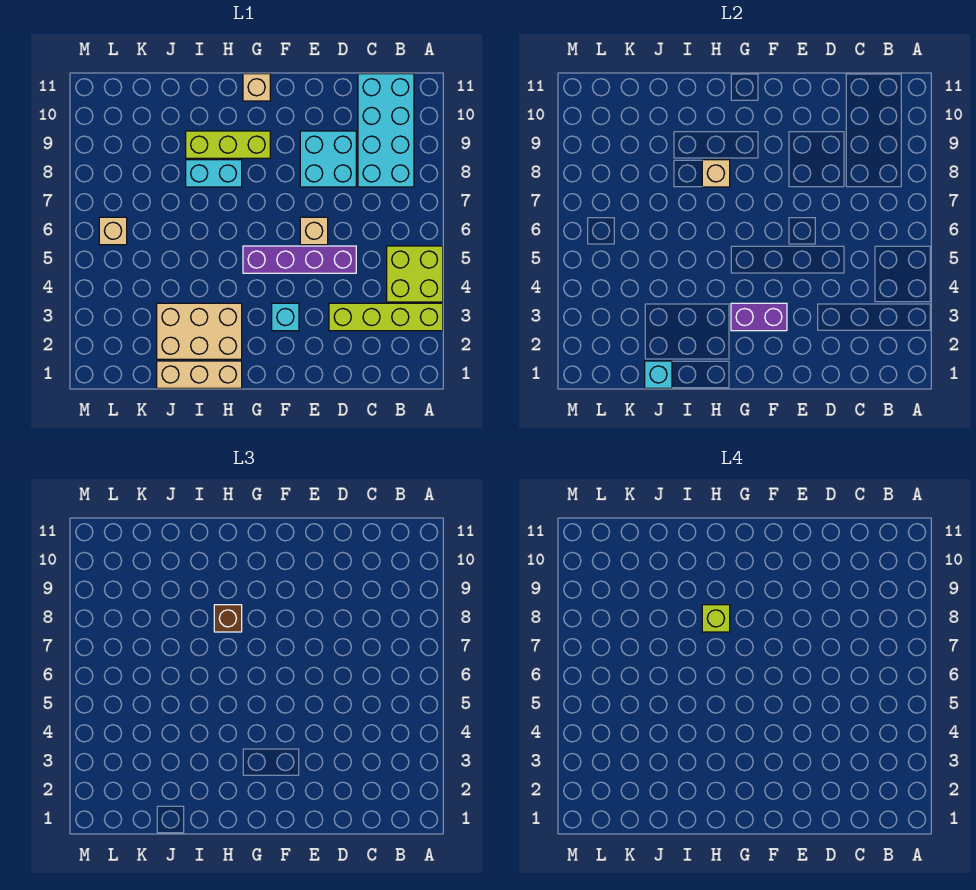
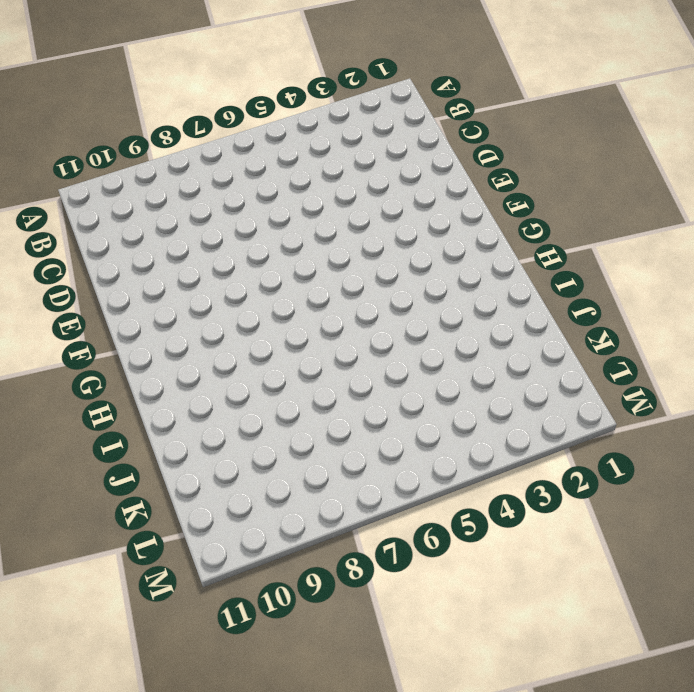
none -> lime 1x4 brick [329,303,443,331]
none -> lime 2x2 brick [387,246,443,302]
none -> cyan 2x4 brick [358,74,414,187]

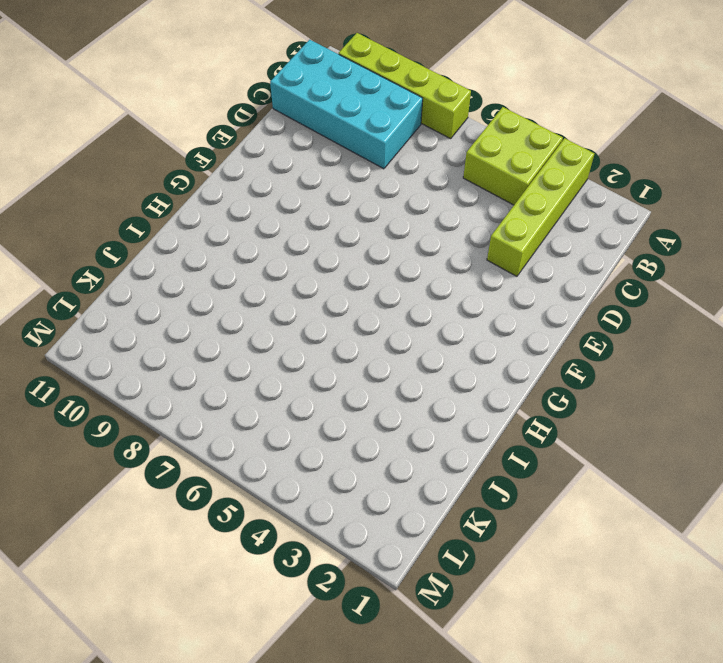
lime 1x4 brick [339,33,471,139] -> none
none -> purple 1x4 brick [243,246,356,273]
none -> cyan 2x2 brick [300,131,356,187]
none -> tan 1x1 brick [300,217,328,245]

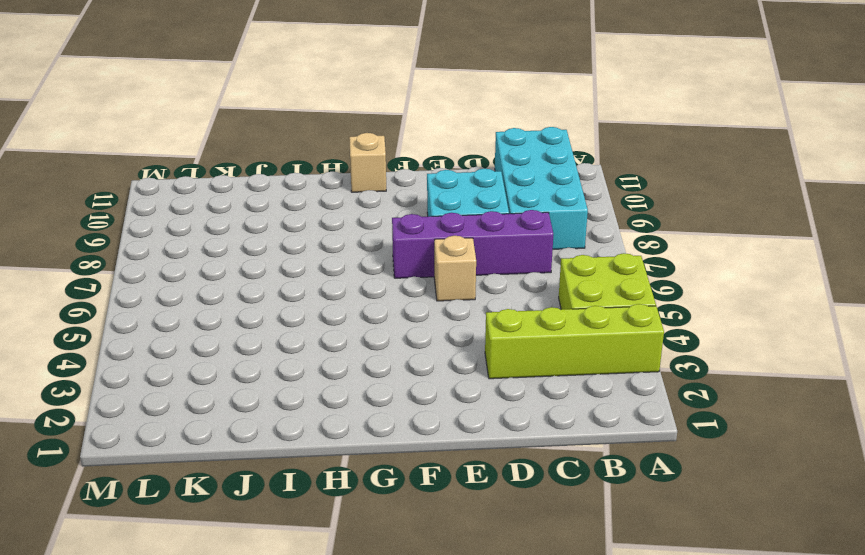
purple 1x4 brick [392,210,553,278] -> purple 1x4 brick moved to [243,246,356,273]
none -> cyan 1x1 brick [272,303,299,331]
none -> lime 1x3 brick [186,131,270,158]
none -> tan 1x3 brick [157,361,242,388]

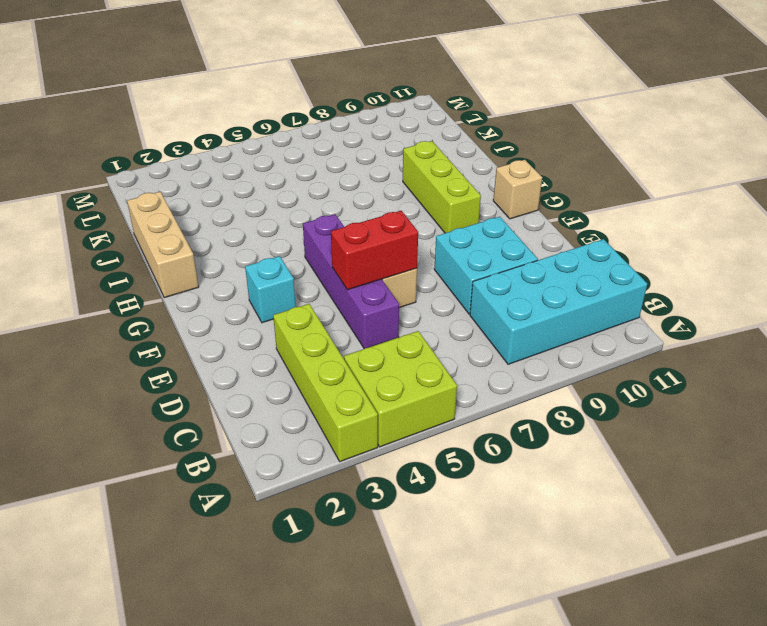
red 1x2 brick [331,211,418,290] -> none
none -> tan 2x3 brick [157,303,242,359]
none -> cyan 1x2 brick [186,160,242,187]
none -> tan 1x1 brick [99,217,127,245]

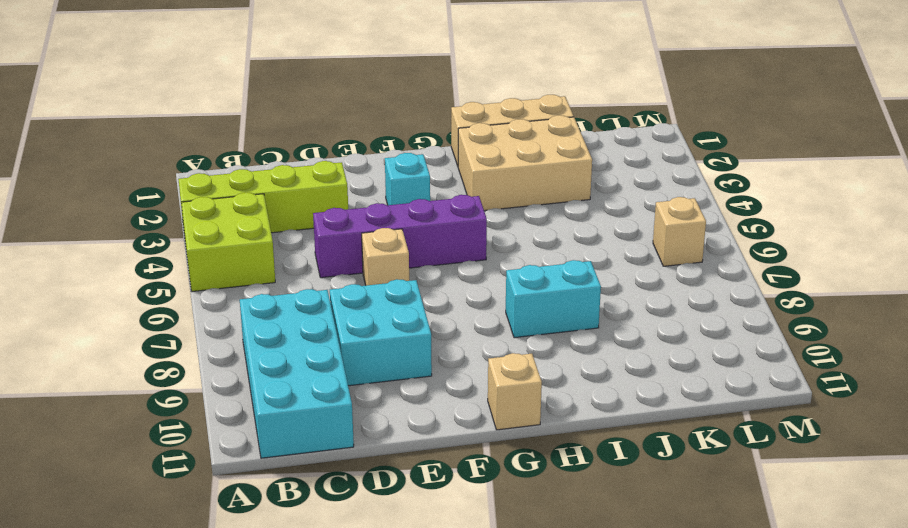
none -> lime 1x3 brick [186,131,270,158]
none -> purple 1x2 brick [731,303,787,331]
none -> tan 1x1 brick [702,160,730,187]

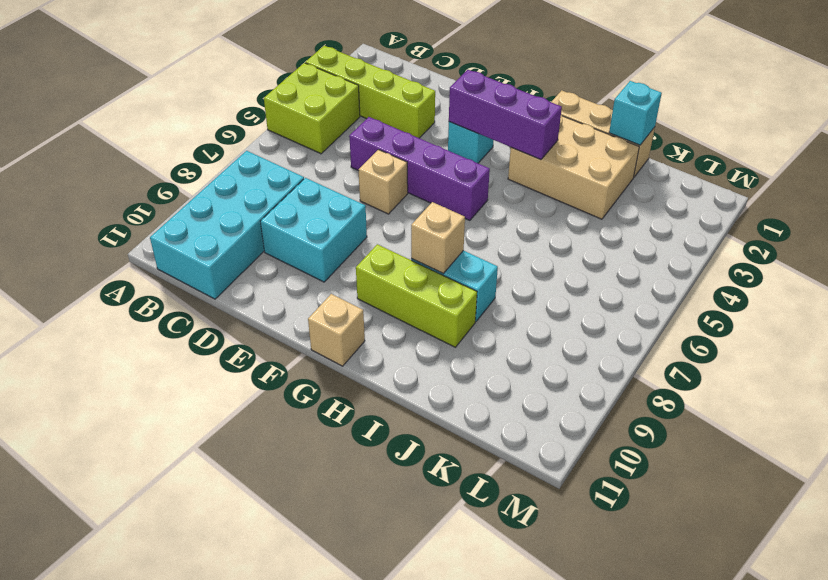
purple 1x3 brick [449,70,562,160] -> purple 1x2 brick [731,303,787,331]
none -> tan 1x1 brick [99,217,127,245]
none -> brown 1x1 brick [214,605,242,632]
none -> lime 1x1 brick [702,605,730,632]

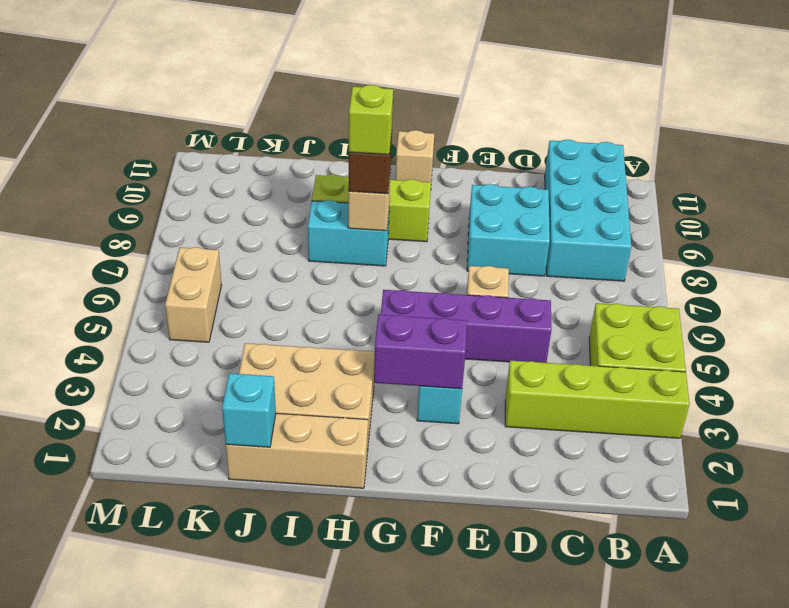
tan 1x2 brick [165,247,221,342] -> tan 1x1 brick [99,217,127,245]

